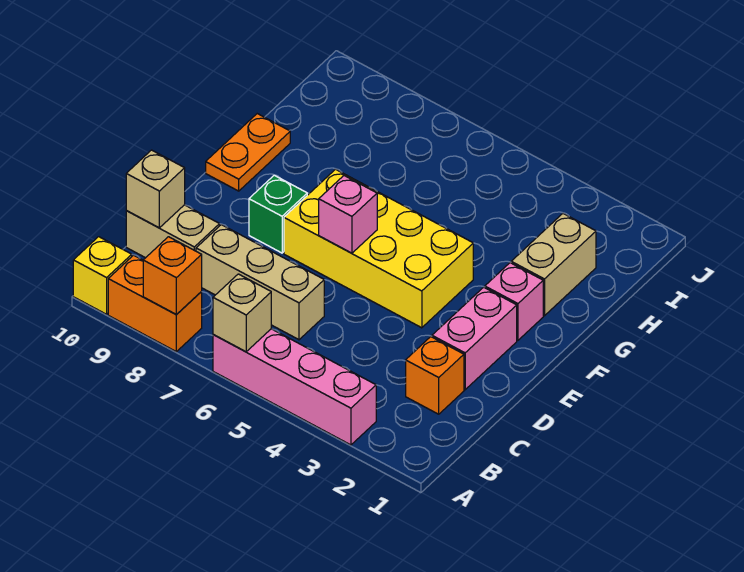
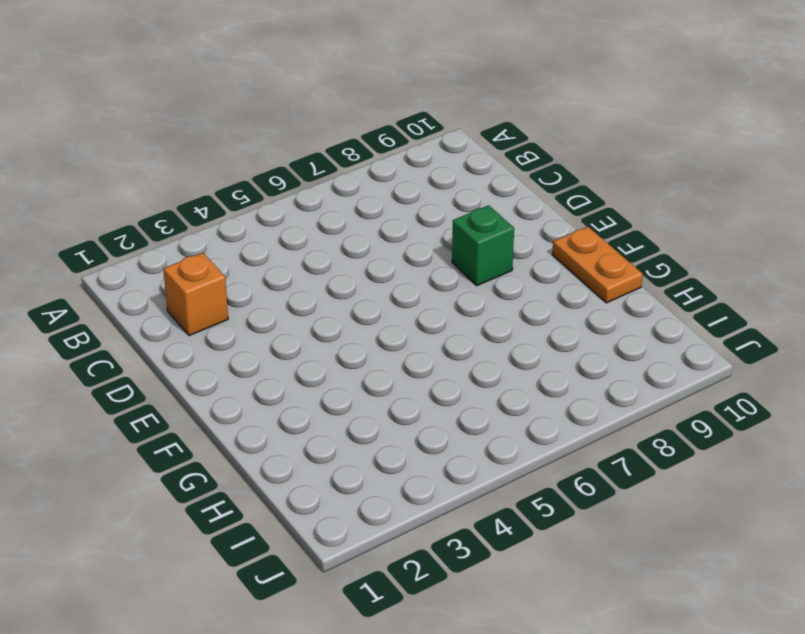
none -> pink 1x4 brick [213,329,376,445]
none -> orange 1x2 brick [108,255,202,352]
none -> yellow 1x1 brick [73,237,132,314]

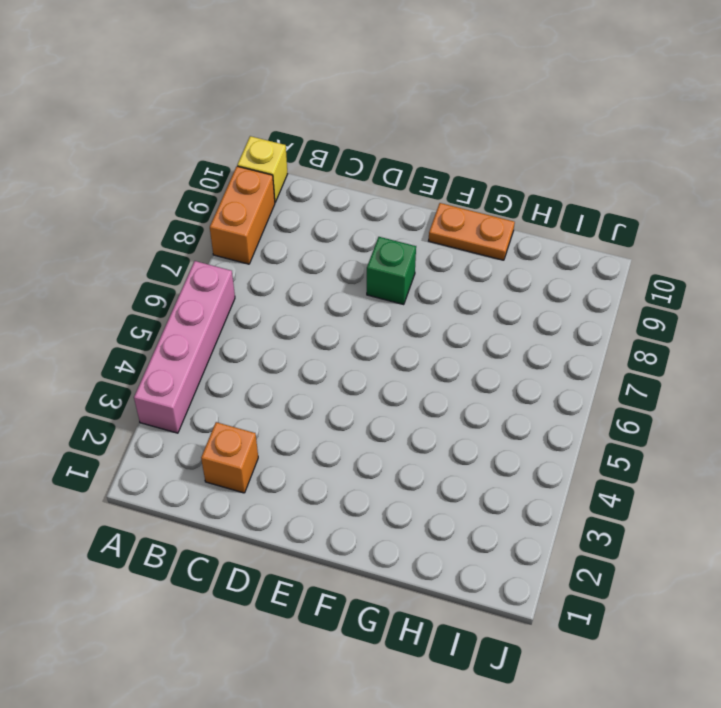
none -> tan 1x3 brick [196,225,324,340]
none -> tan 1x2 brick [126,205,220,258]
none -> pink 1x2 brick [432,287,517,390]

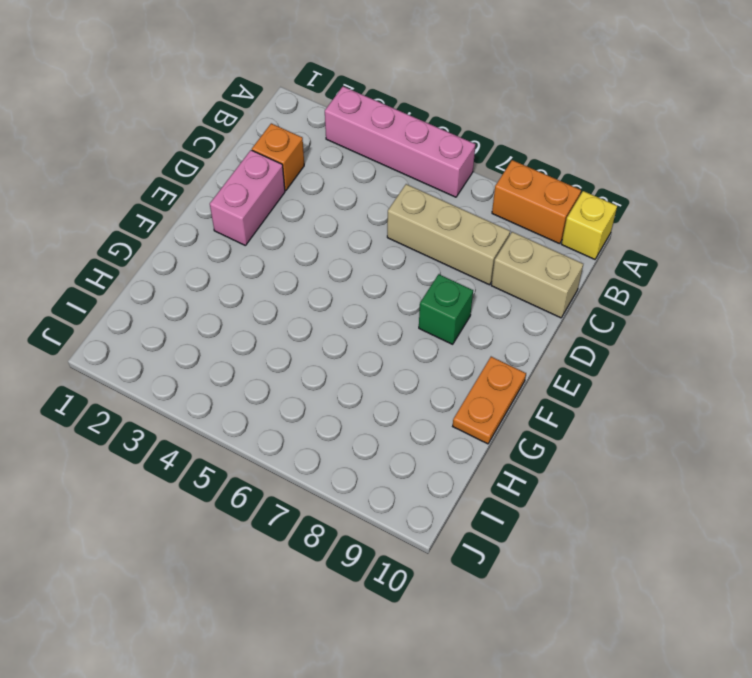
none -> yellow 2x4 brick [284,169,473,328]
none -> pink 1x1 brick [485,263,543,340]
none -> tan 1x2 brick [511,214,596,316]

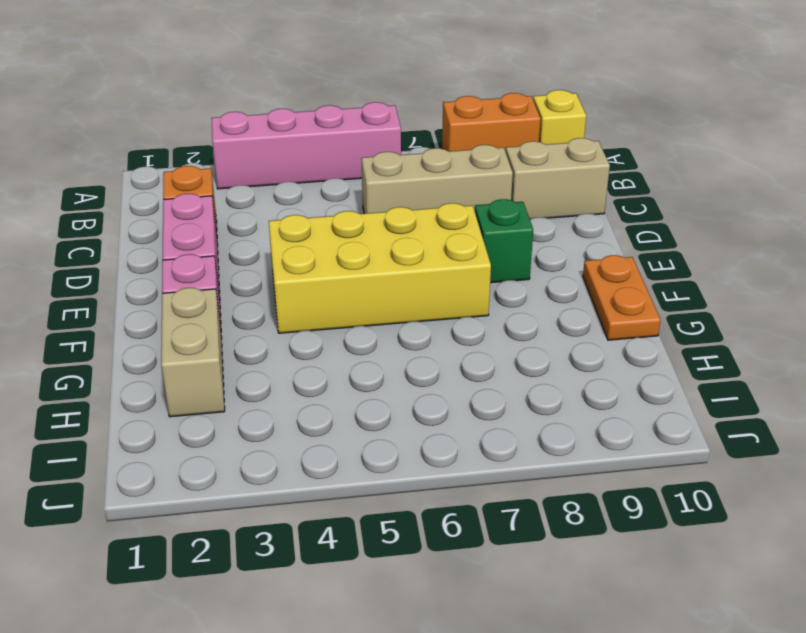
none -> tan 1x1 brick [213,274,271,352]
none -> orange 1x1 brick [143,237,202,314]
none -> tan 1x1 brick [126,150,185,228]

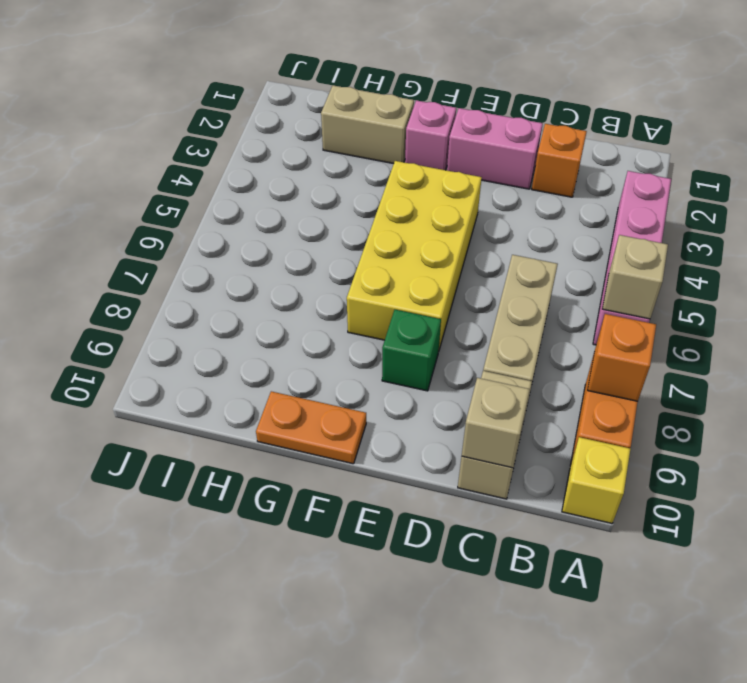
none -> pink 1x1 brick [319,176,377,253]

